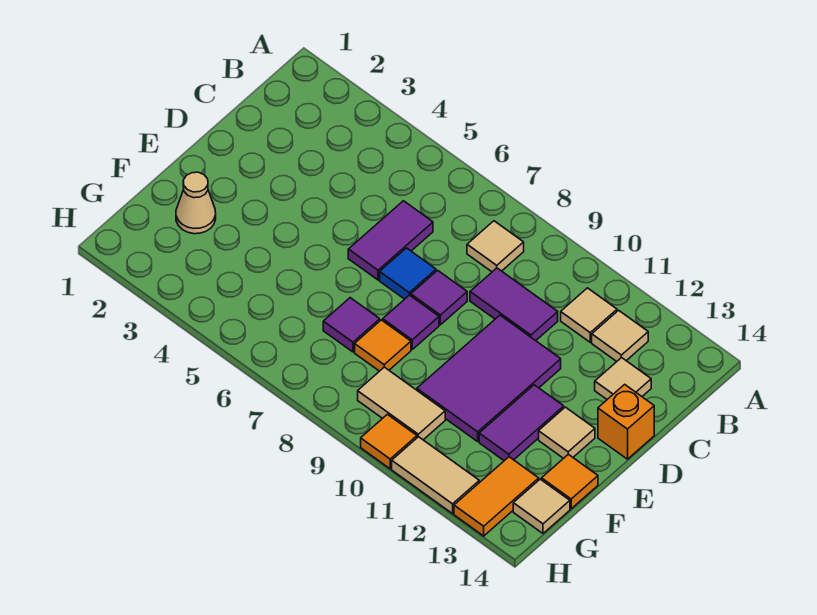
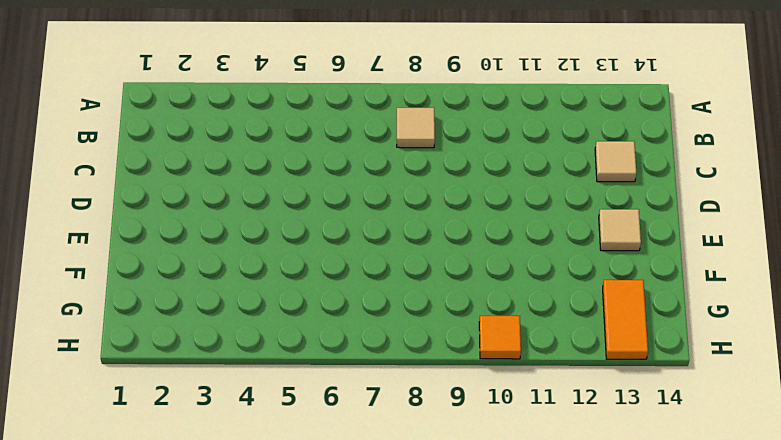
none -> tan 1x1 tile [561,288,617,342]
none -> tan 1x1 tile [592,310,648,361]
none -> purple 1x2 tile [348,201,433,280]

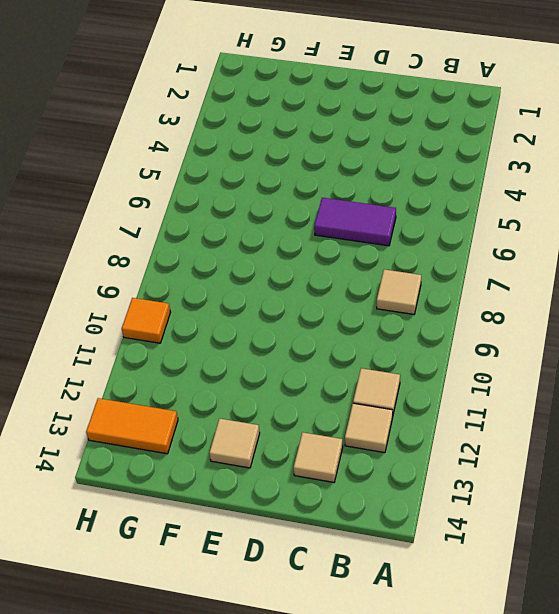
none -> purple 1x2 tile [470,268,558,341]
none -> blue 1x1 tile [380,248,436,299]
none -> purple 1x1 tile [411,270,467,325]

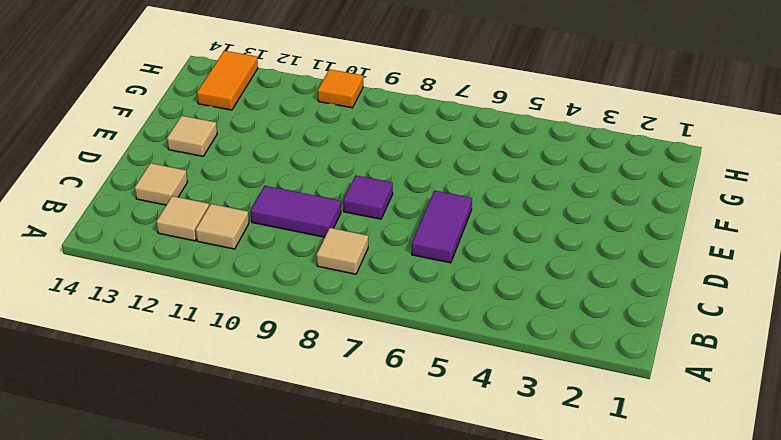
none -> blue 1x1 tile [380,248,436,299]
none -> purple 2x3 tile [417,315,561,441]
none -> orange 1x1 brick [598,384,654,459]

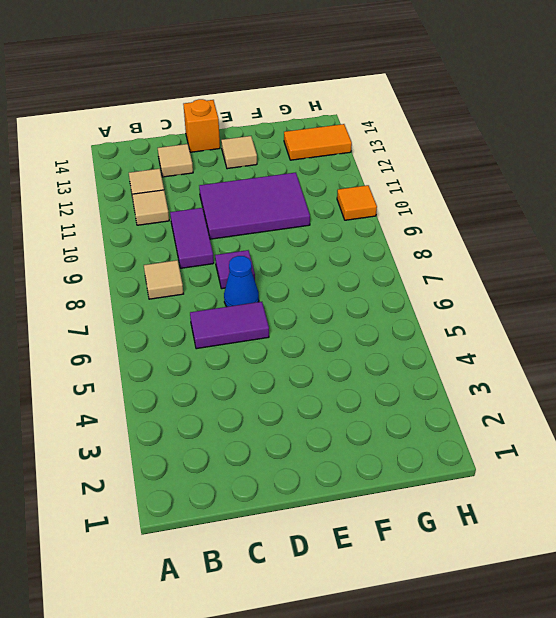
blue 1x1 cone [224,256,259,307] -> blue 1x1 tile [380,248,436,299]
none -> purple 1x1 tile [383,295,439,349]
none -> purple 1x2 tile [479,385,564,461]
none -> tan 1x1 cone [176,172,216,234]

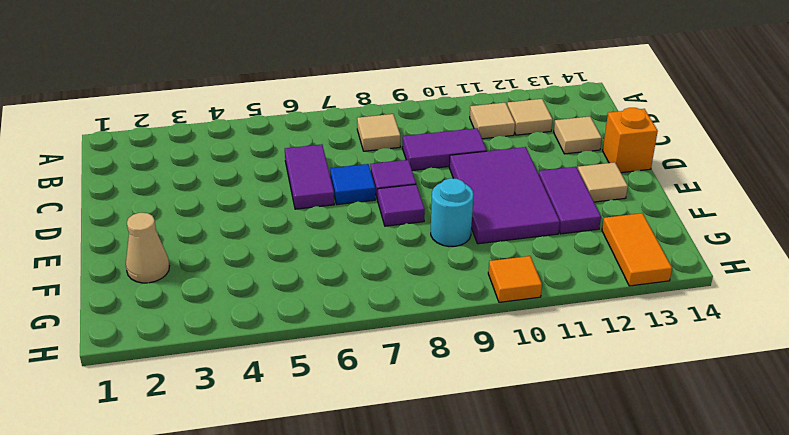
cyan 1x1 round brick [431,178,473,246] -> none
none -> purple 1x1 tile [323,298,380,352]
none -> orange 1x1 tile [355,320,411,371]
none -> orange 1x1 tile [542,454,598,509]

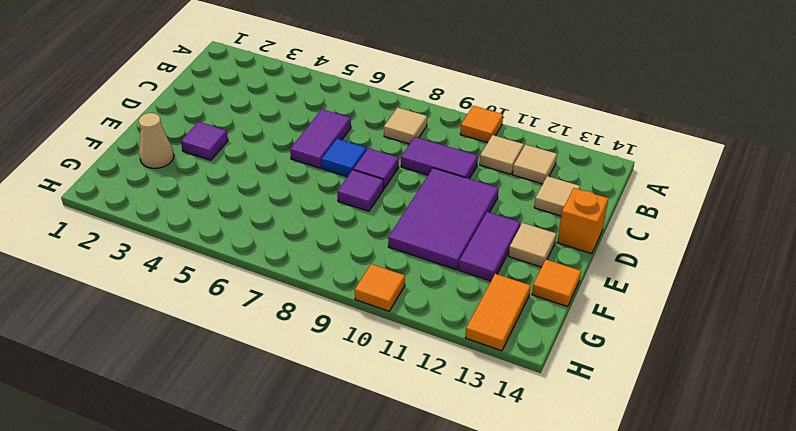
orange 1x1 tile [460,106,503,143] -> orange 1x1 tile moved to [355,320,411,371]
purple 1x1 tile [181,122,228,160] -> purple 1x1 tile moved to [323,298,380,352]
none -> tan 1x2 tile [358,367,445,440]
none -> tan 1x1 tile [513,479,570,533]
none -> tan 1x2 tile [392,437,479,514]

